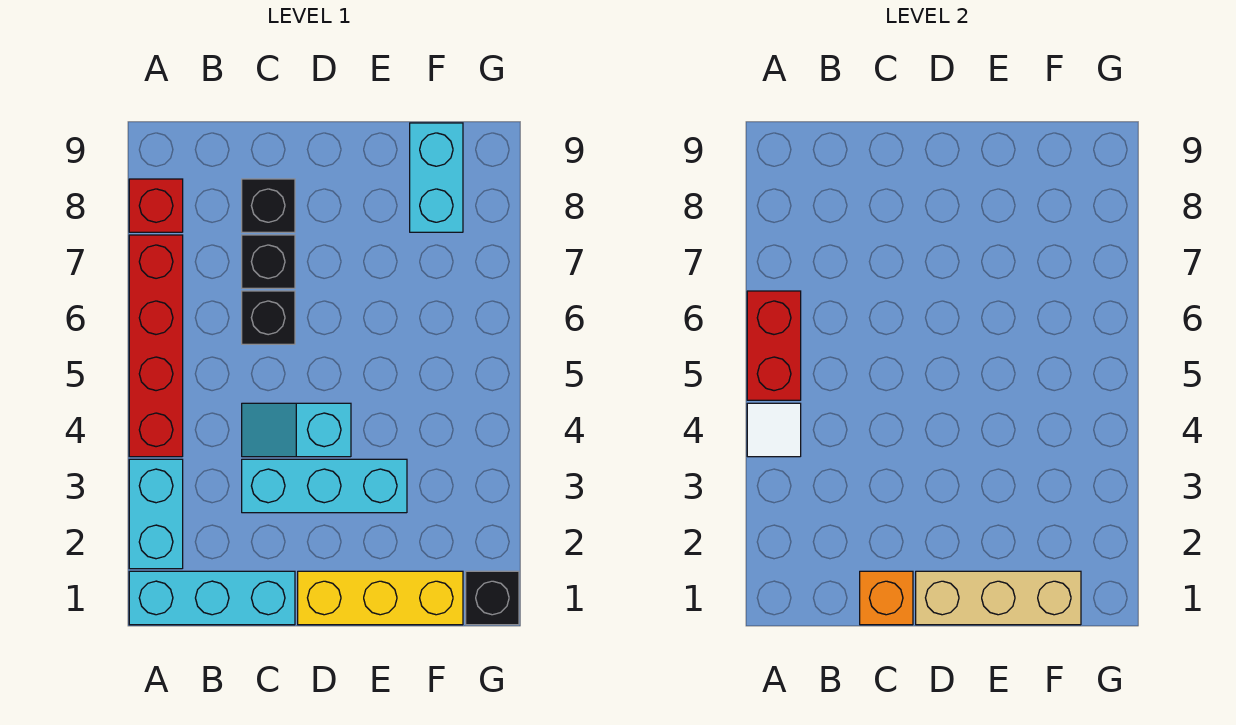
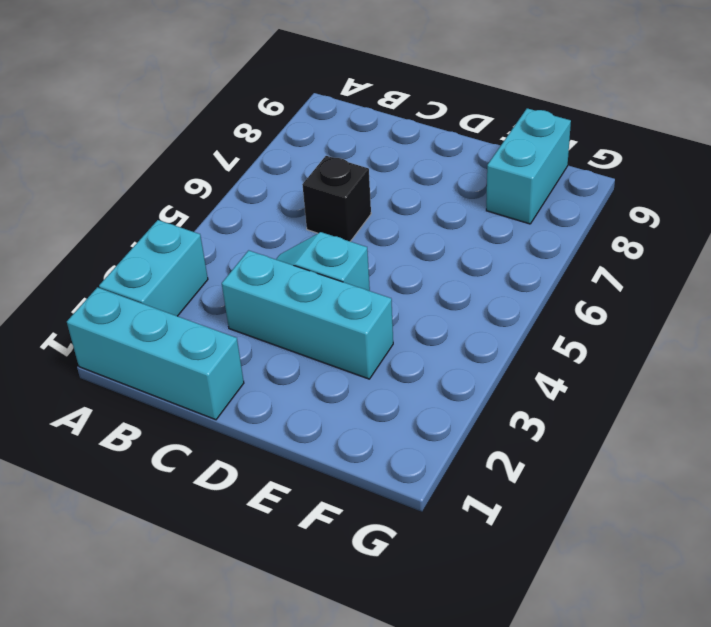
none -> red 1x4 brick [129,235,183,457]
none -> red 1x1 brick [129,179,183,232]
none -> black 1x1 brick [242,235,295,288]

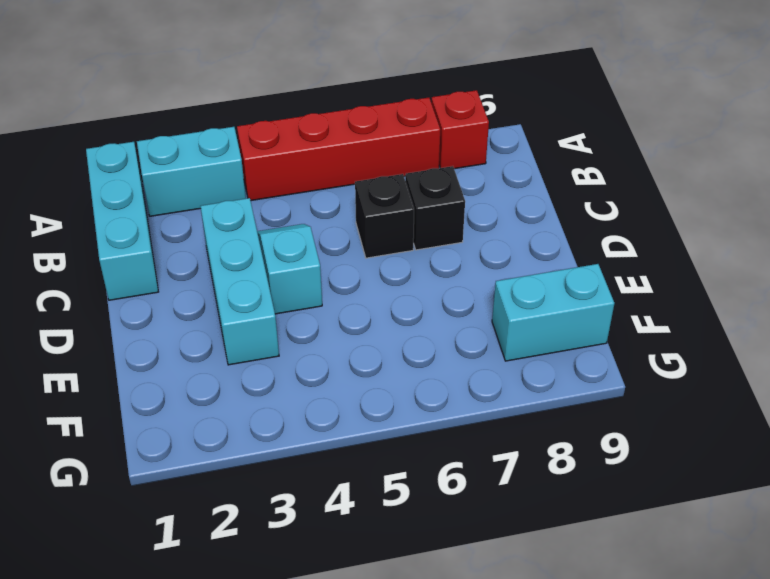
none -> black 1x1 brick [242,179,295,232]
none -> yellow 1x3 brick [298,571,463,625]
none -> black 1x1 brick [466,571,519,625]

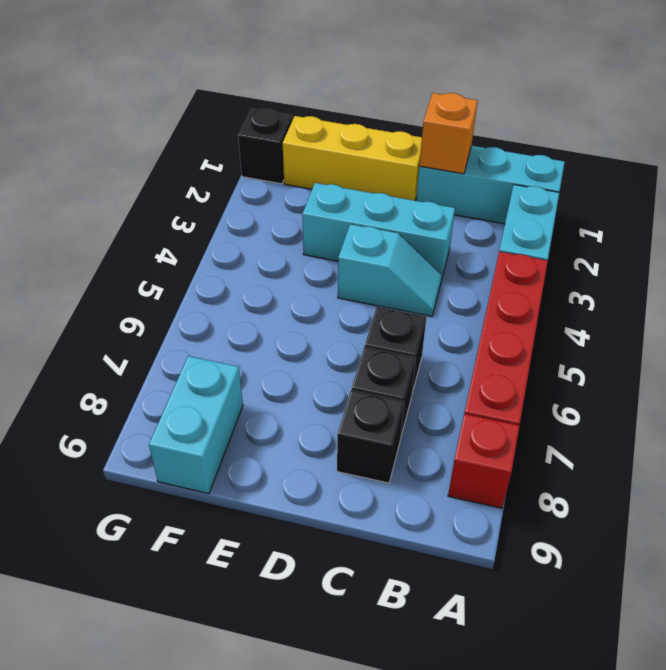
none -> white 1x1 tile [747,403,801,457]
none -> red 1x2 brick [747,291,801,400]
none -> tan 1x3 brick [916,571,1081,625]

